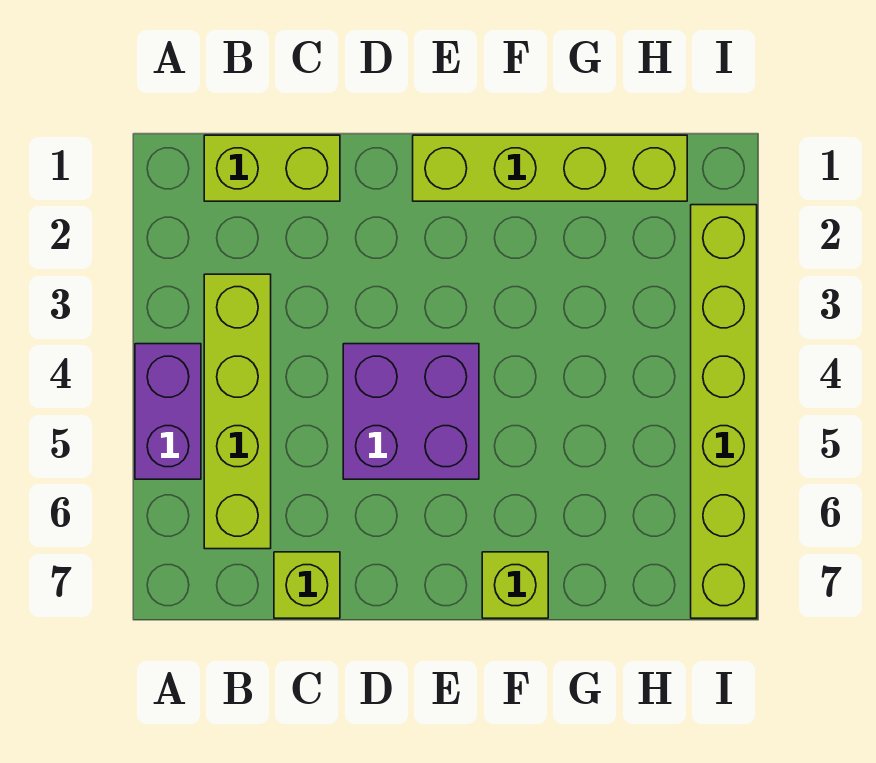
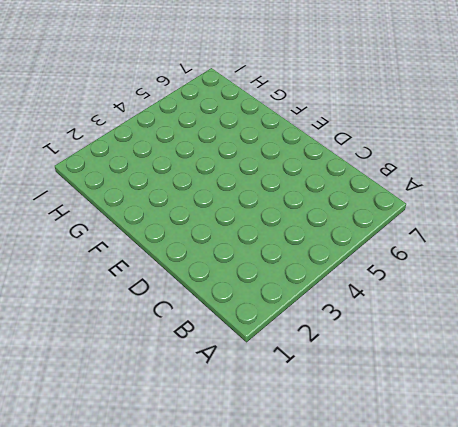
none -> purple 1x2 brick [135,344,201,479]
none -> lime 1x2 brick [204,135,340,201]

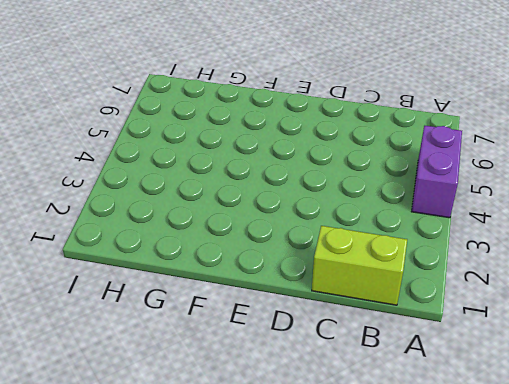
none -> lime 1x4 brick [204,274,271,549]
none -> lime 1x1 brick [274,552,340,618]

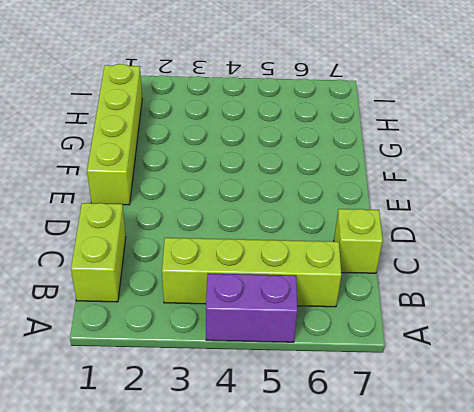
none -> purple 2x2 brick [343,344,479,479]
none -> lime 1x1 brick [482,552,548,618]

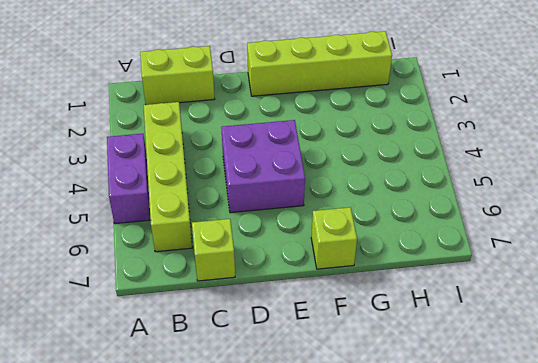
none -> lime 1x6 brick [691,205,757,618]

